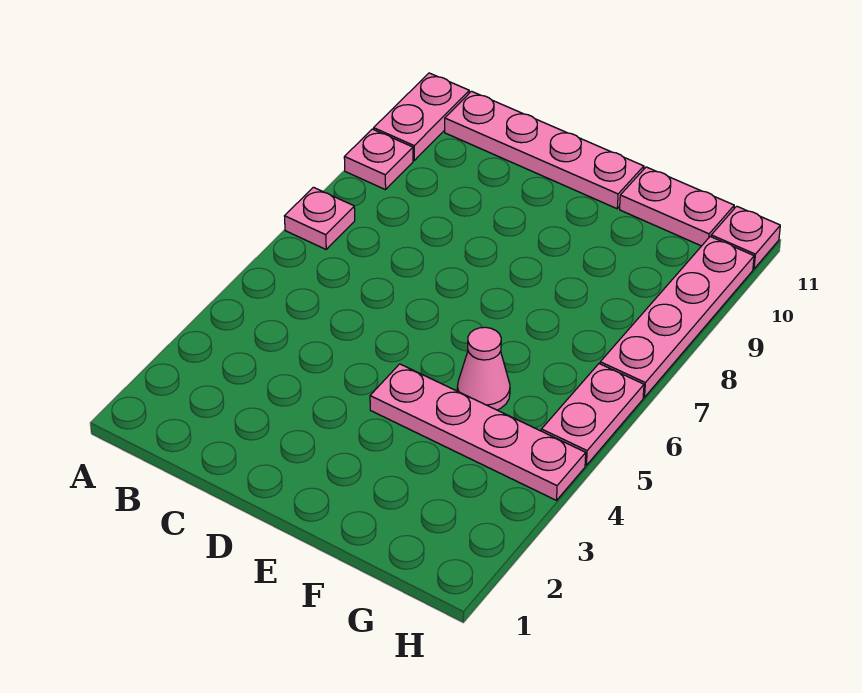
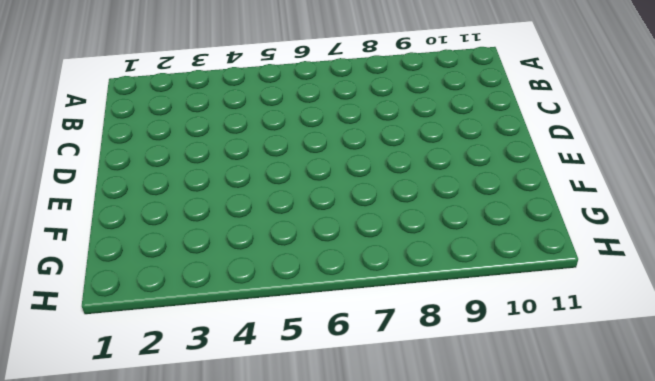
none -> pink 1x1 plate [285,187,355,249]
none -> pink 1x1 plate [344,129,413,190]

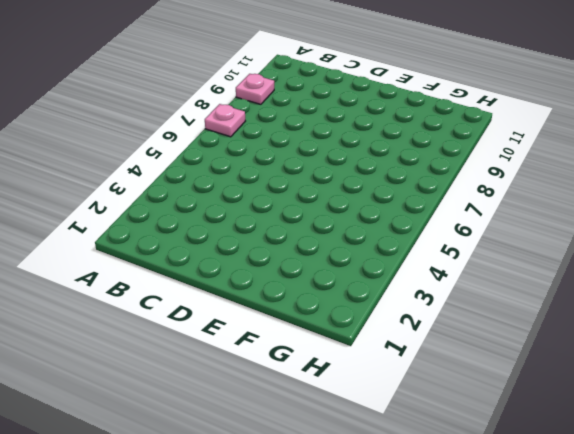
none -> pink 1x2 plate [374,73,469,160]
none -> pink 1x4 plate [445,91,644,209]

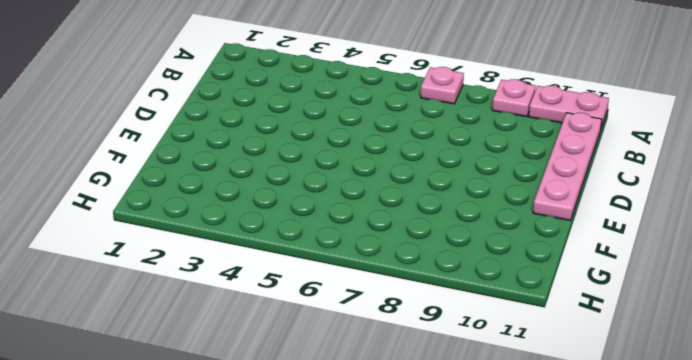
none -> pink 1x4 plate [370,364,586,500]
none -> pink 1x1 cone [457,327,510,410]

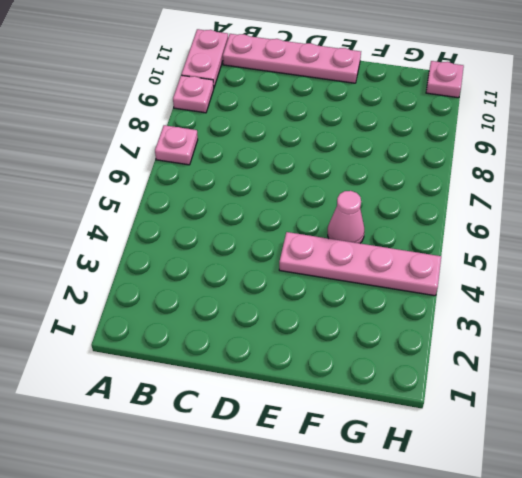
none -> pink 1x2 plate [620,167,734,246]
none -> pink 1x2 plate [541,364,644,465]

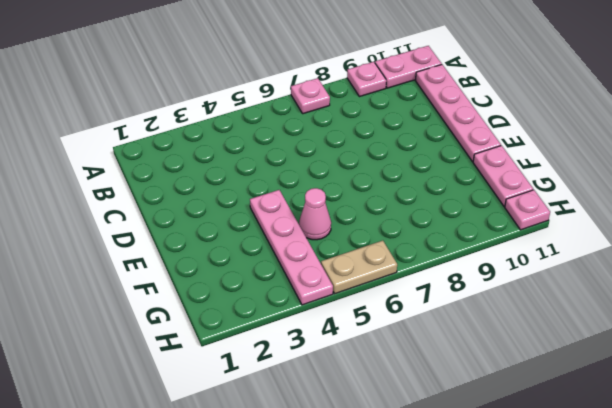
tan 1x2 plate [321,241,397,294] -> pink 1x2 plate [541,364,644,465]
none -> pink 1x4 plate [600,237,754,397]

